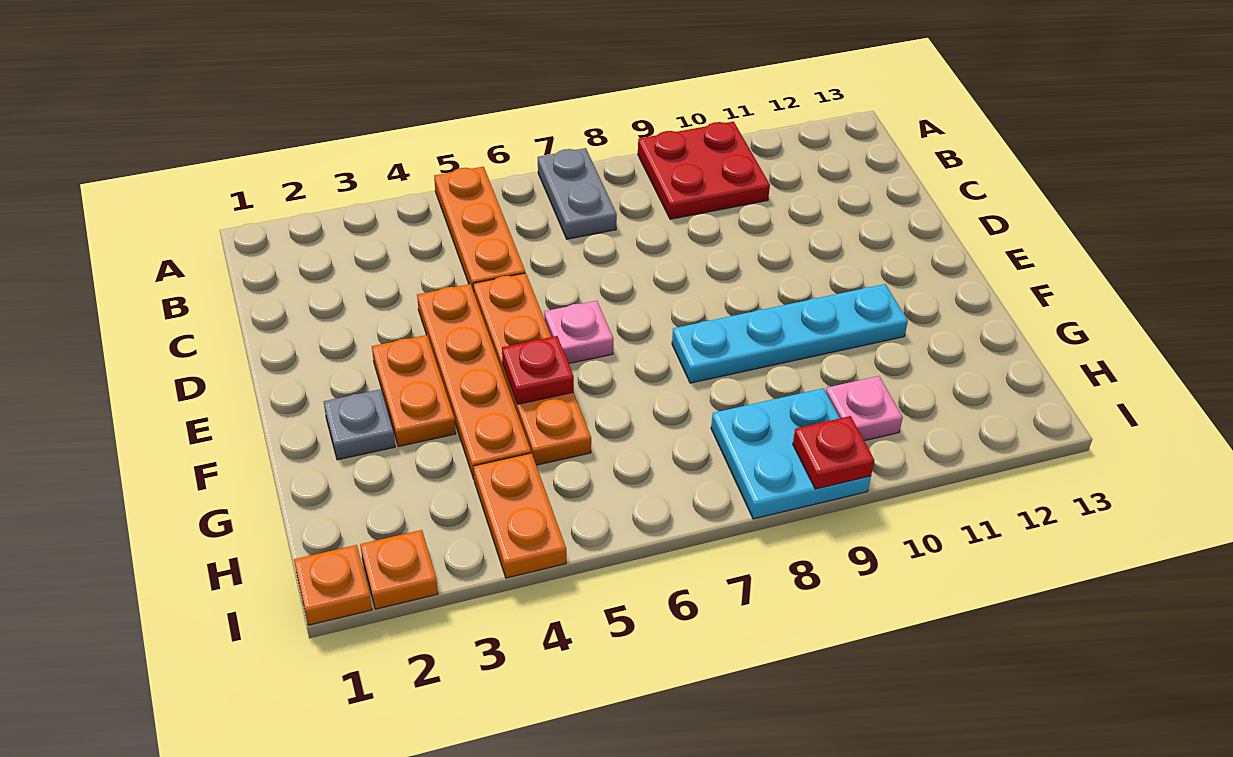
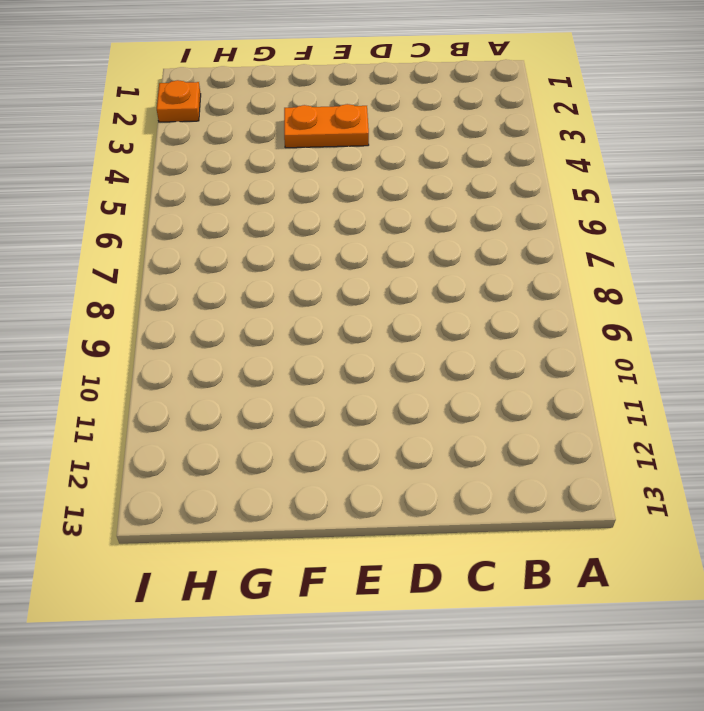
none -> orange 1x3 plate [434,167,525,292]
none -> grey 1x2 plate [538,148,617,239]
none -> red 2x2 plate [638,121,770,219]

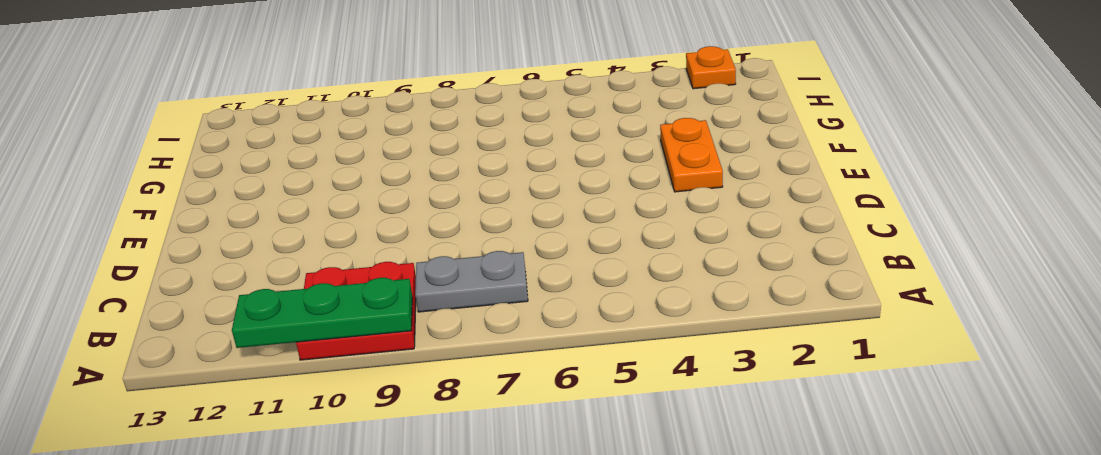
green 1x3 plate [232,278,412,348] -> none
grey 1x2 plate [415,251,528,312] -> grey 1x2 plate turned to [538,148,617,239]
none -> orange 1x3 plate [434,167,525,292]
none -> orange 1x4 plate [417,284,531,479]
none -> orange 1x4 plate [473,273,591,465]

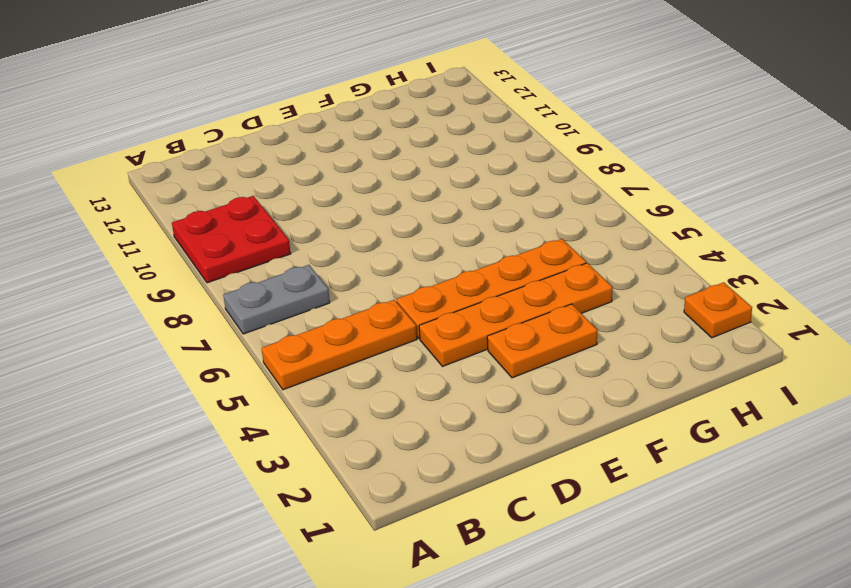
none -> pink 1x1 plate [544,301,614,363]
none -> grey 1x1 plate [324,389,395,460]
none -> cyan 1x4 plate [672,284,908,383]

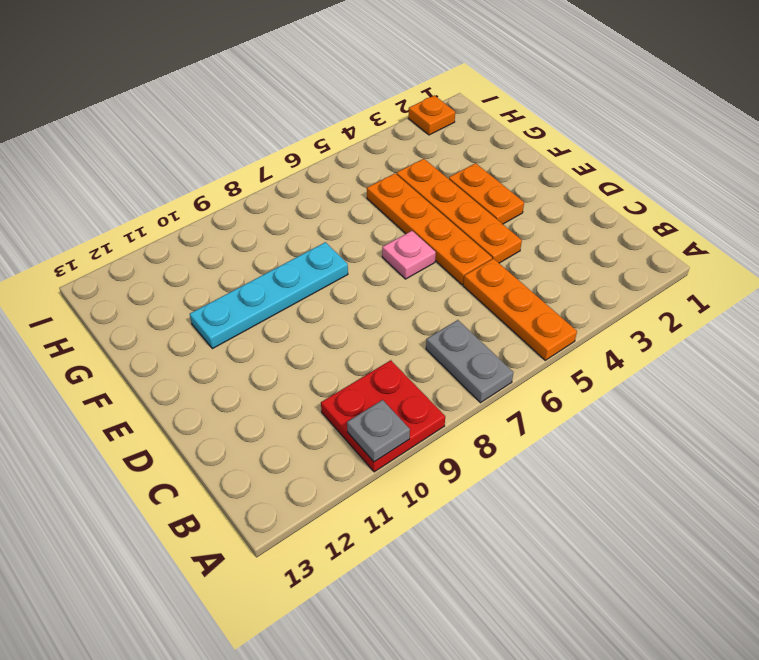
grey 1x1 plate [347,400,410,462] -> grey 1x1 plate moved to [324,389,395,460]
none -> orange 1x2 plate [473,453,566,578]
none -> cyan 2x2 plate [711,388,871,519]
none -> pink 1x1 plate [826,376,903,441]

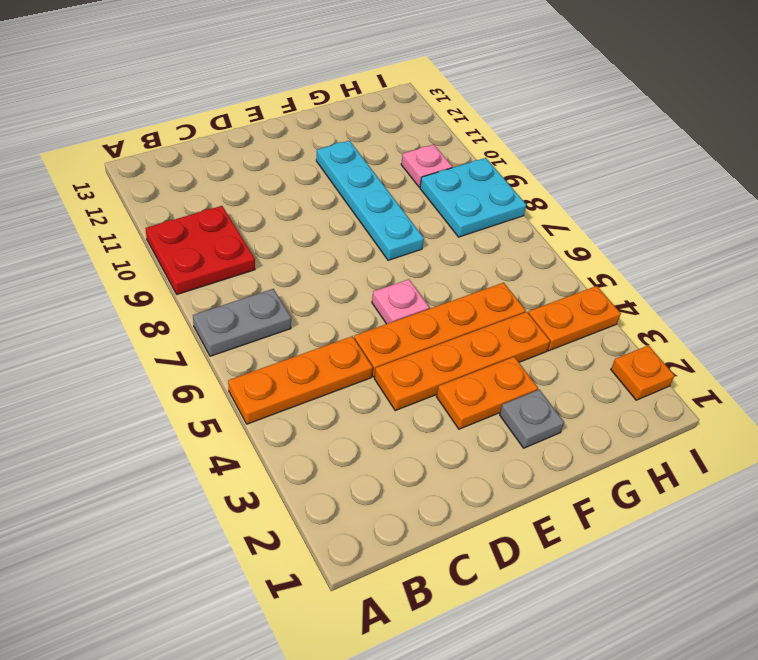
none -> orange 1x1 plate [294,545,372,625]
none -> red 1x1 plate [502,336,574,404]
none -> red 1x1 plate [793,416,875,489]

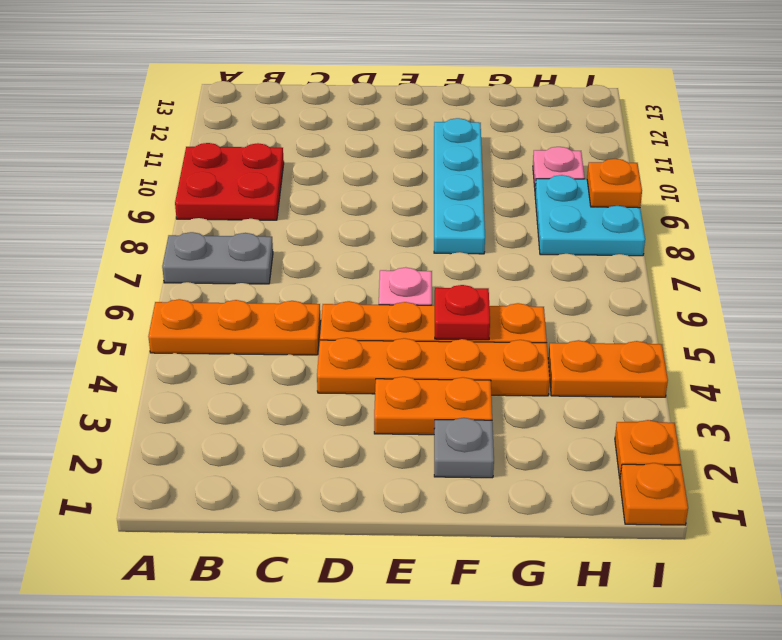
orange 1x1 plate [587,159,642,208] -> red 1x1 plate [793,416,875,489]

